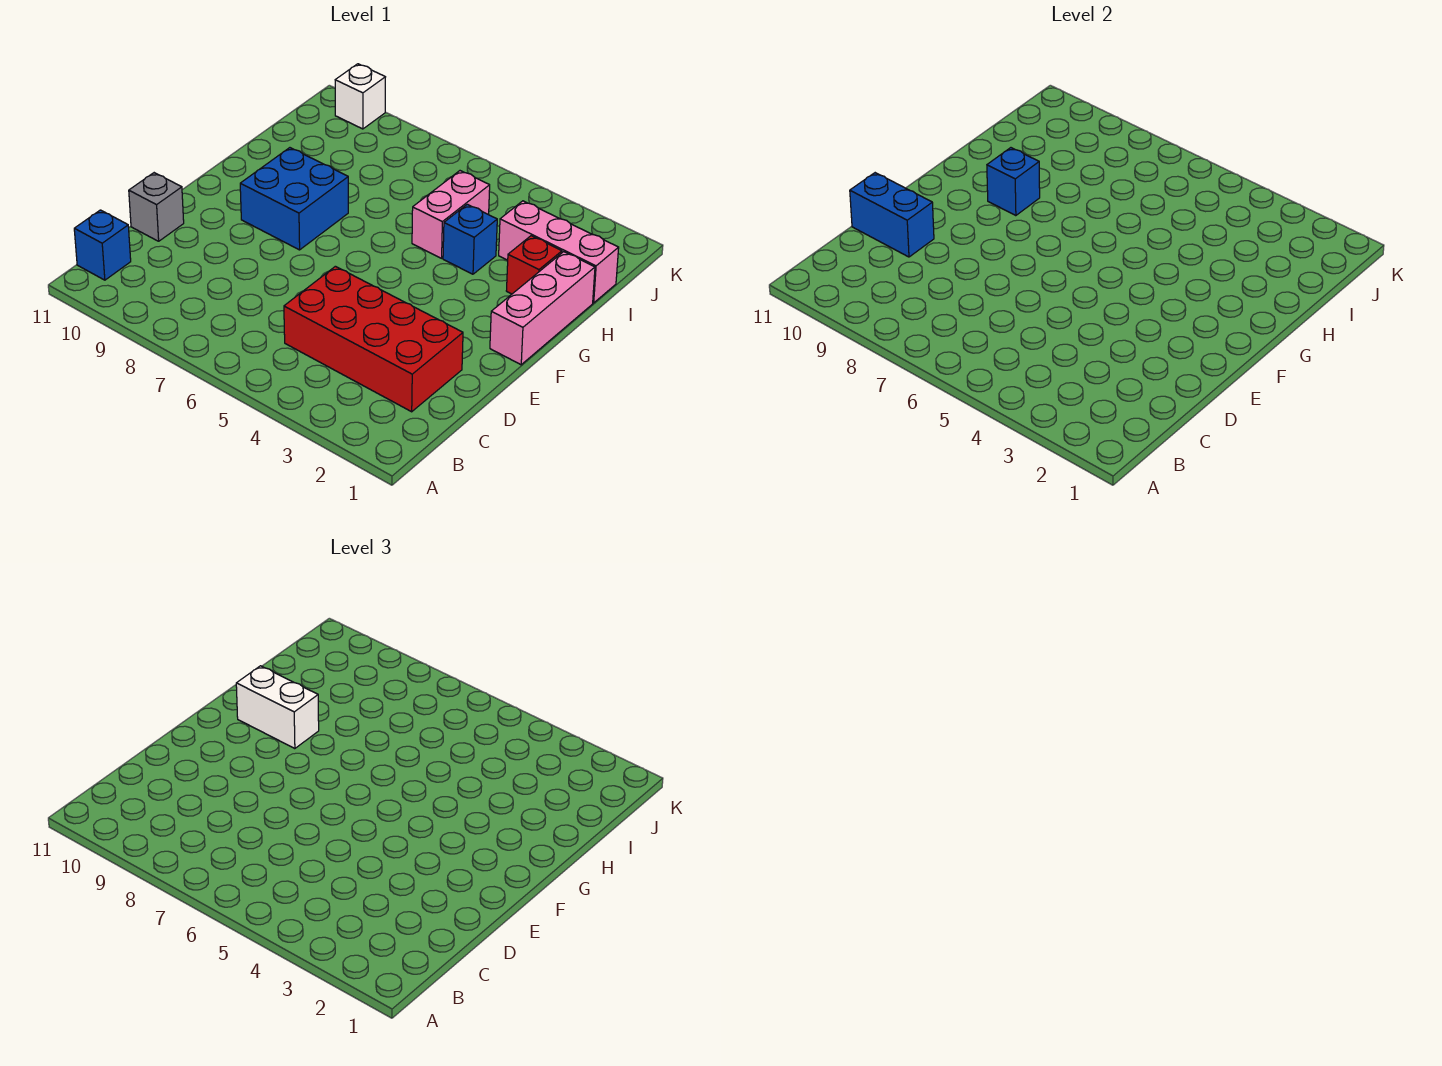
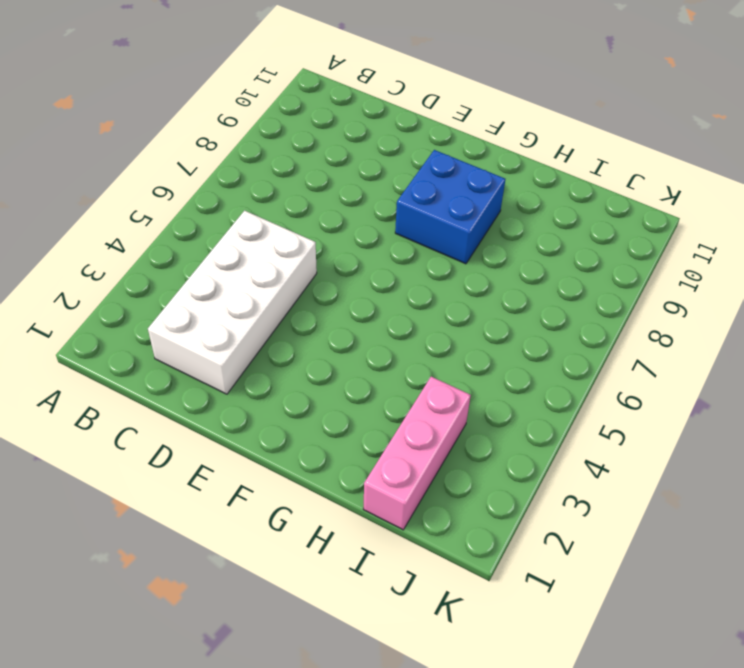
white 2x4 brick [148,211,317,394] -> red 2x4 brick [284,266,463,412]
none -> blue 1x1 brick [74,210,131,280]
none -> grey 1x1 brick [129,173,184,241]
none -> pink 1x3 brick [490,252,595,365]

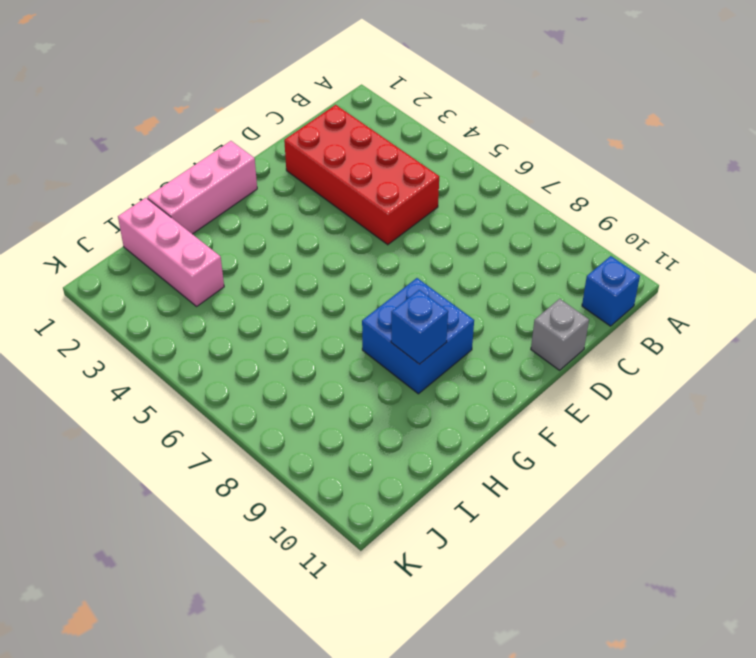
none -> red 1x1 brick [506,236,562,294]
none -> blue 1x1 brick [443,204,497,274]
none -> pink 1x2 brick [412,171,490,258]

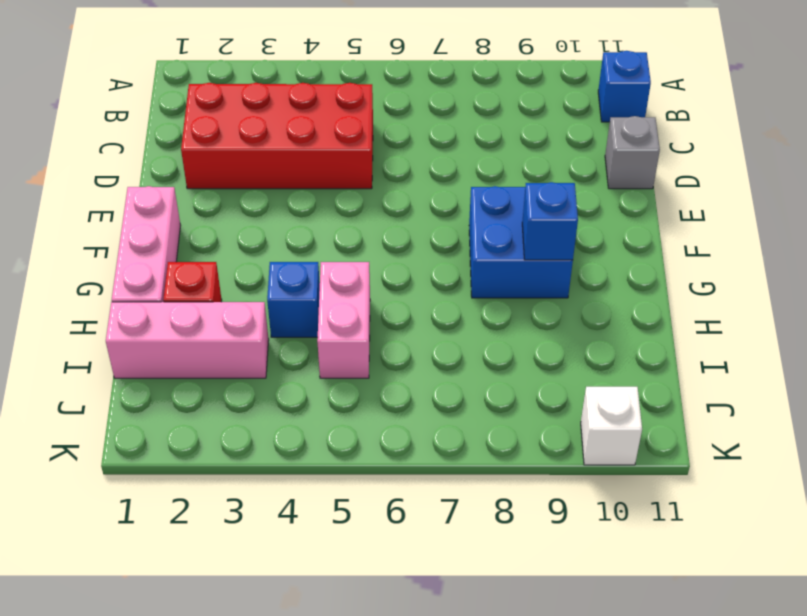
none -> blue 1x2 brick [850,173,934,257]
none -> white 1x2 brick [236,666,319,749]

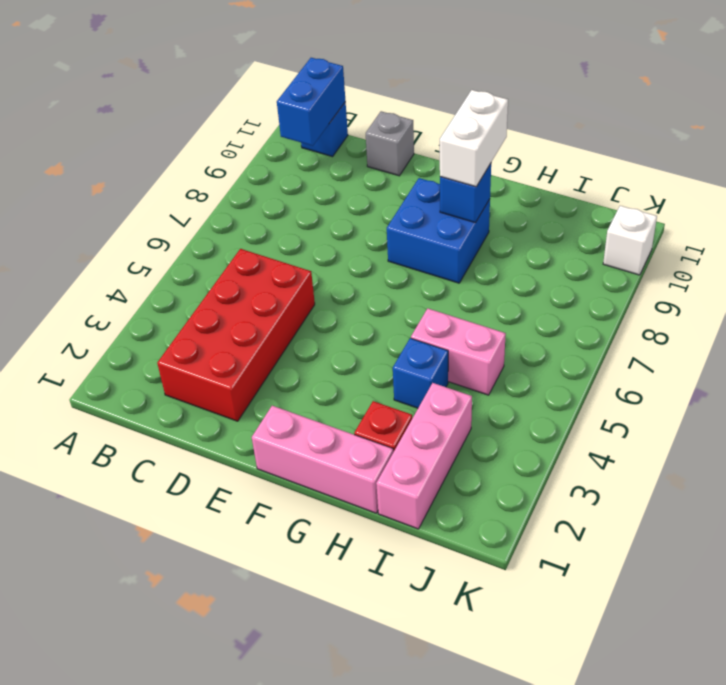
blue 1x2 brick [277,58,345,146] -> blue 1x2 brick moved to [850,173,934,257]

